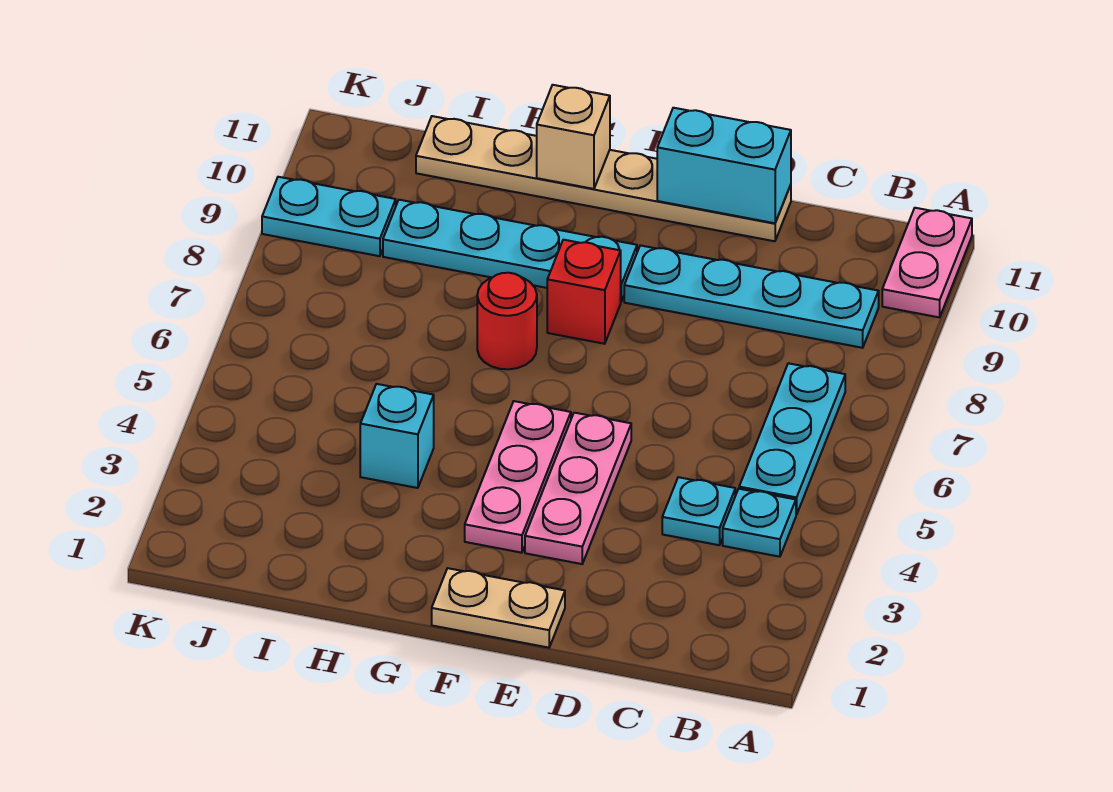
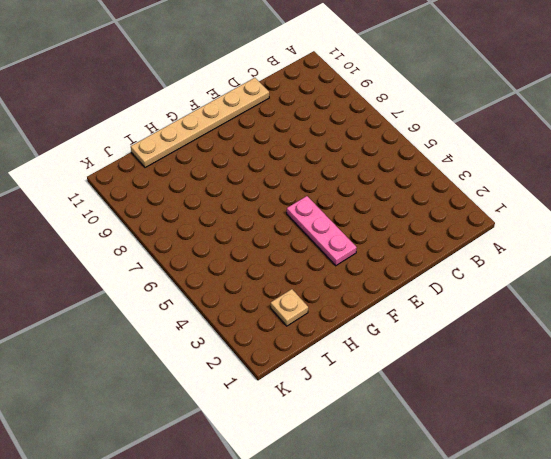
tan 1x1 plate [271,289,308,326] -> none
none -> pink 1x2 plate [882,208,972,317]
none -> cyan 1x1 plate [723,489,796,557]
none -> cyan 1x3 plate [739,363,845,515]

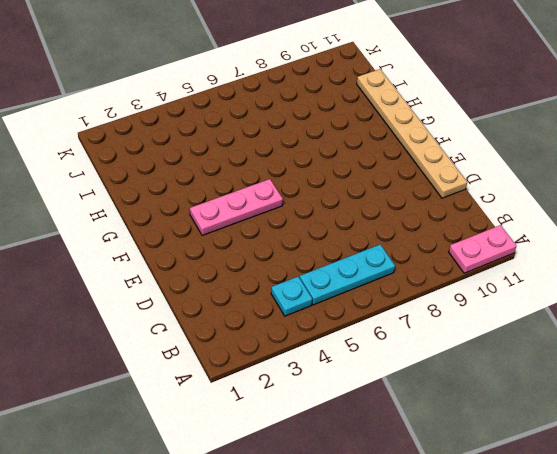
none -> cyan 1x4 plate [624,245,879,348]
none -> cyan 1x1 plate [662,477,735,545]
none -> tan 1x2 plate [432,568,565,648]

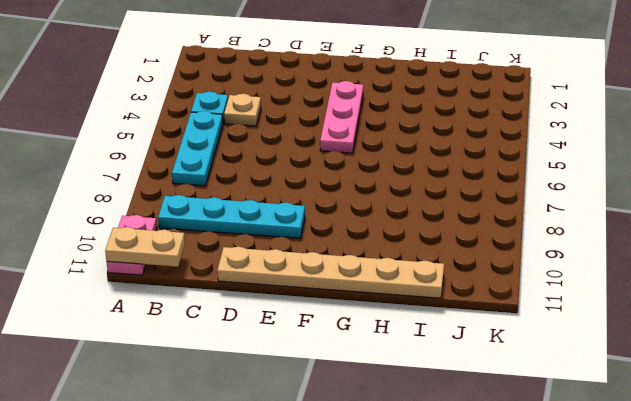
tan 1x2 plate [105,227,185,267] -> tan 1x2 plate moved to [432,568,565,648]
tan 1x1 plate [224,94,261,126] -> cyan 1x1 plate [662,477,735,545]
none -> pink 1x3 plate [525,413,631,564]
none -> red 1x1 brick [547,240,621,344]
none -> cyan 1x4 plate [383,200,637,301]

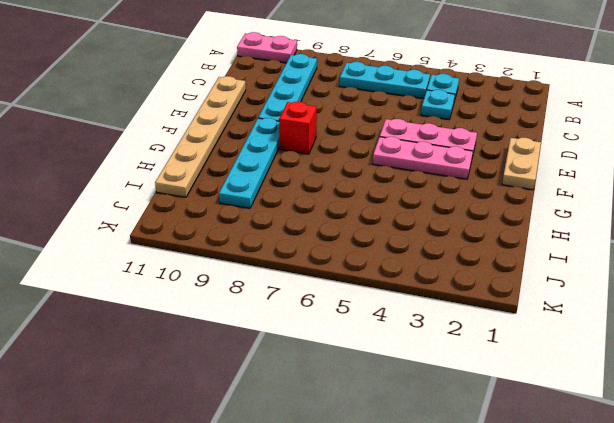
none -> red 1x1 round brick [477,273,537,369]
none -> cyan 1x1 brick [360,384,434,488]
none -> cyan 1x2 plate [262,177,396,256]

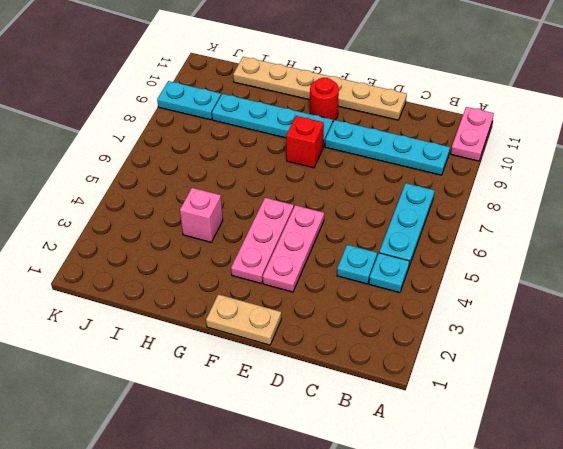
red 1x1 round brick [310,78,339,121] -> red 1x1 round brick moved to [477,273,537,369]
pink 1x1 brick [180,188,223,242] -> cyan 1x1 brick [360,384,434,488]
none -> cyan 1x2 brick [657,108,791,223]
none -> tan 1x1 brick [537,85,610,189]

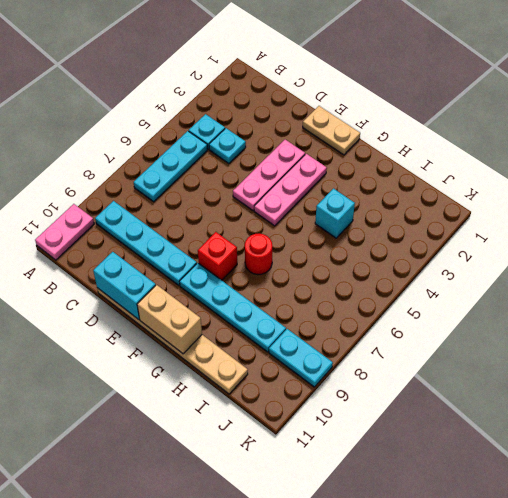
tan 1x2 brick [137,285,202,354] -> tan 1x1 brick [537,85,610,189]

